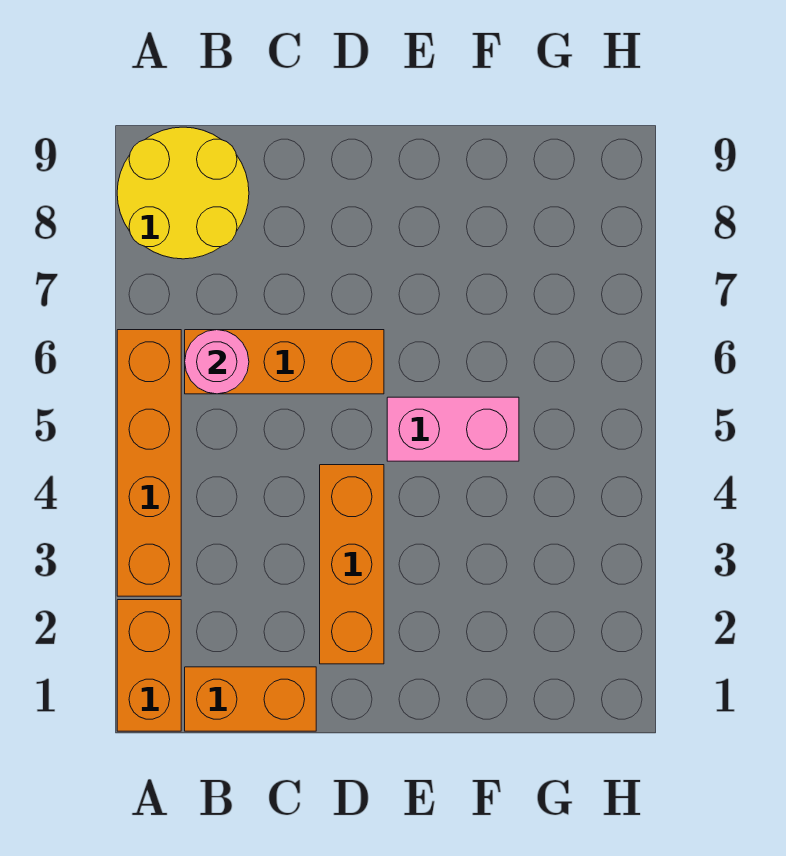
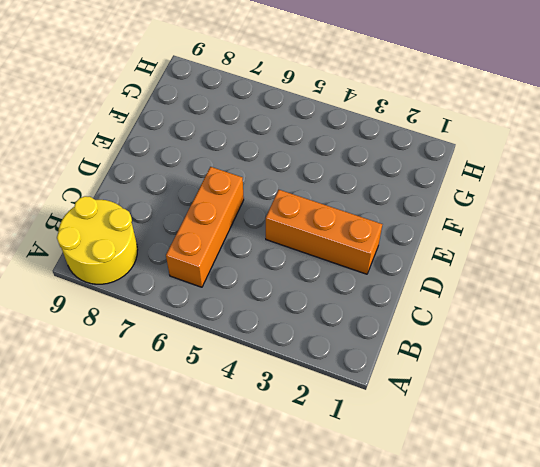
none -> orange 1x2 brick [117,600,181,731]
none -> orange 1x4 brick [117,330,181,596]

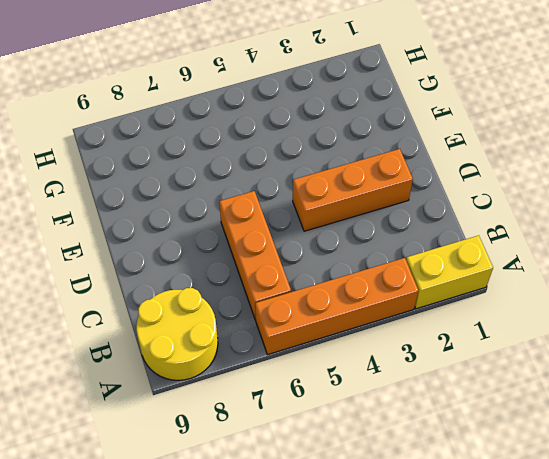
yellow 1x2 brick [406,235,493,309] -> orange 1x2 brick [117,600,181,731]
none -> orange 1x2 brick [185,667,316,731]
none -> pink 1x2 brick [387,397,519,461]

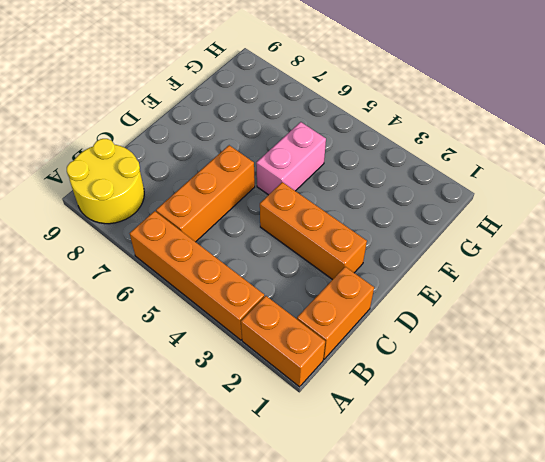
none -> pink 1x1 round brick [185,330,249,394]

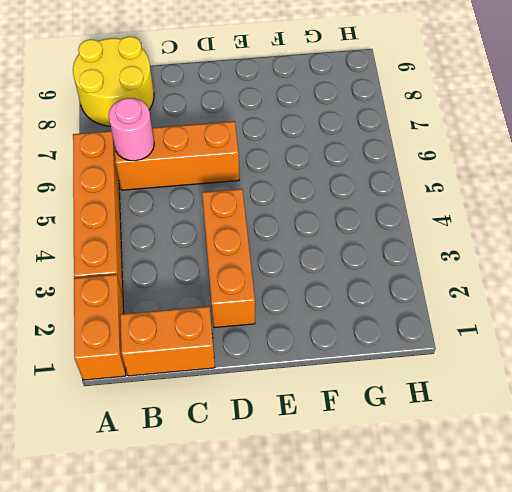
none -> pink 1x2 brick [387,397,519,461]

